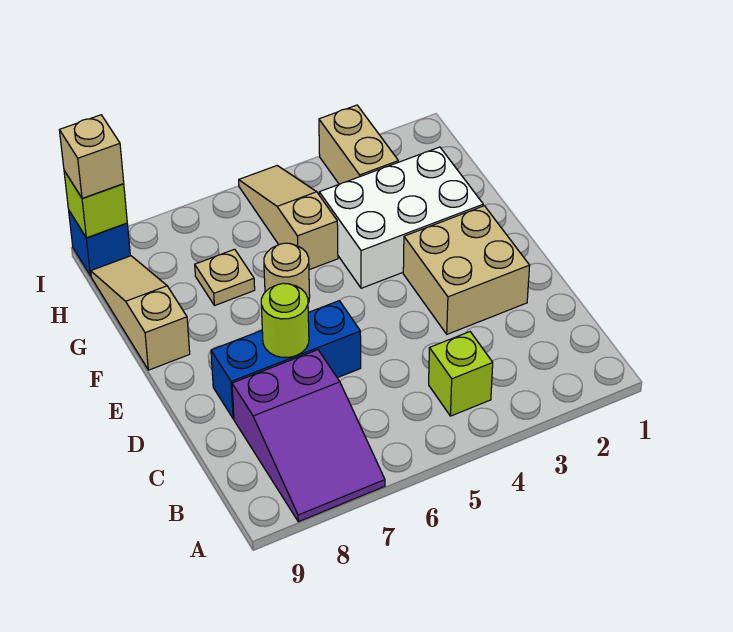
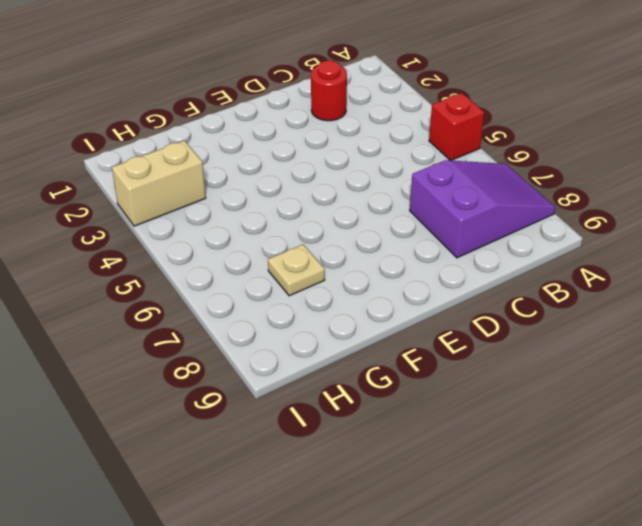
red 1x1 brick [429,93,484,160] -> none
red 1x1 round brick [311,60,347,121] -> none
none -> lime 1x1 brick [429,332,493,416]
none -> tan 2x2 brick [403,206,530,334]
none -> blue 1x3 brick [211,301,361,419]

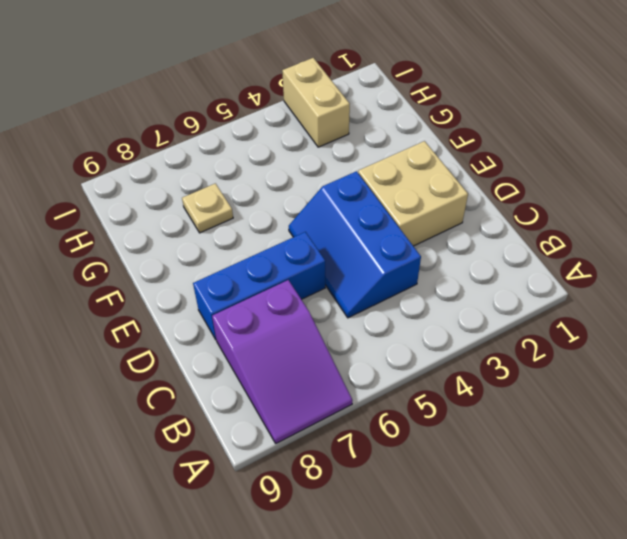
blue 2x3 slope [289,171,421,318] -> none
none -> lime 1x1 brick [429,332,493,416]
none -> white 2x3 brick [319,147,483,288]
none -> tan 1x1 round brick [264,243,310,303]

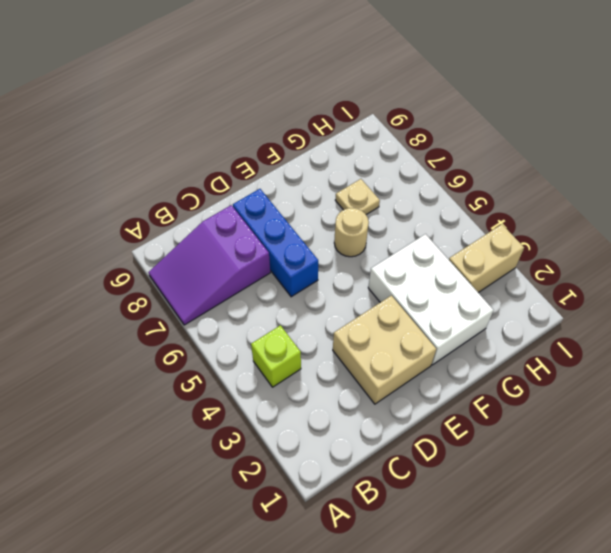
none -> tan 1x3 slope [91,256,190,370]
none -> tan 1x3 slope [239,166,338,270]
none -> blue 1x1 brick [69,211,130,276]

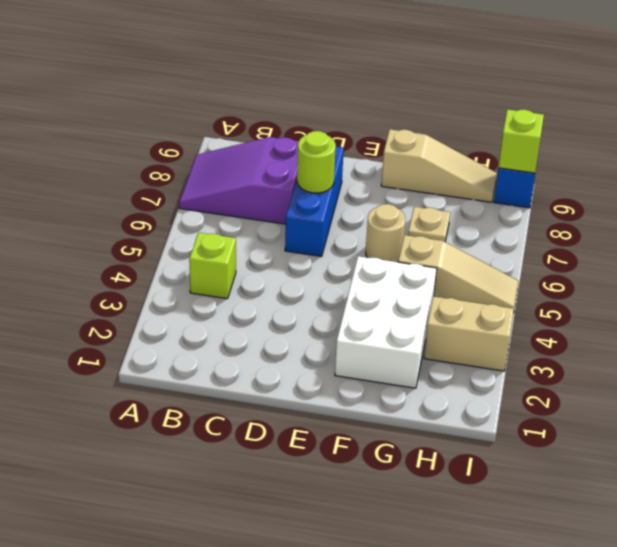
none -> tan 2x2 brick [403,206,530,334]
none -> tan 1x1 brick [59,115,124,198]

